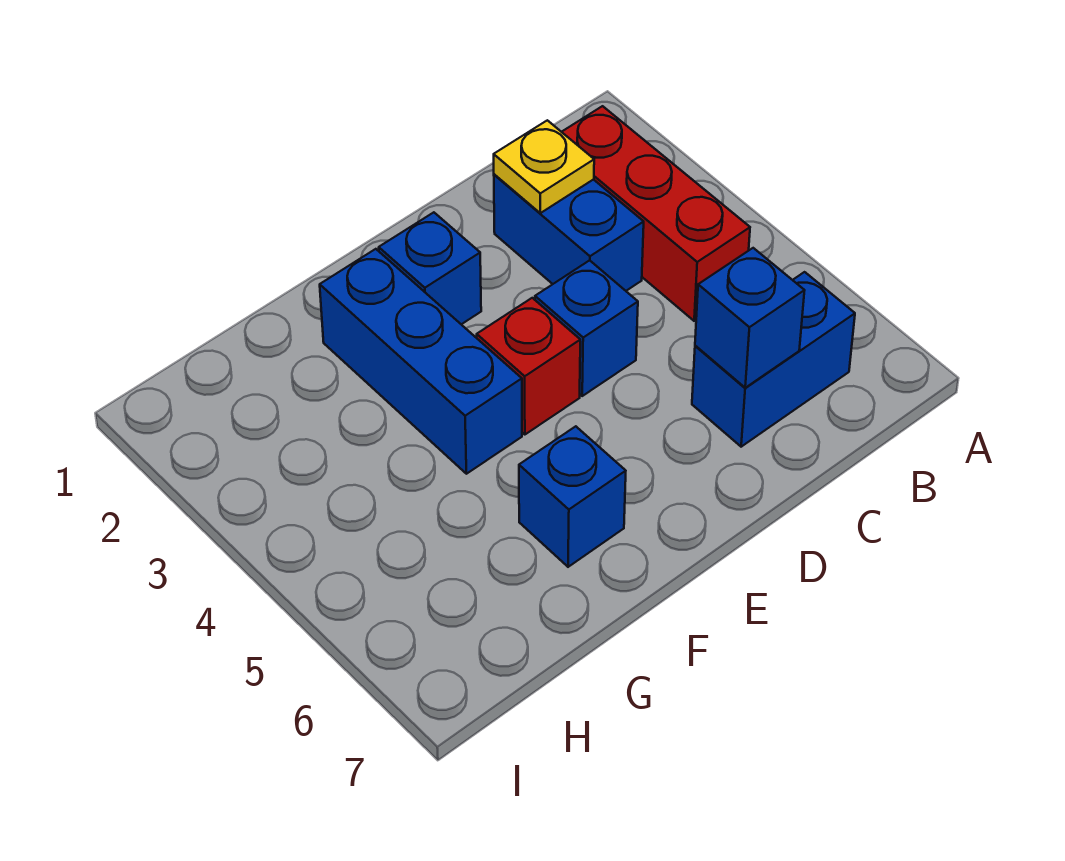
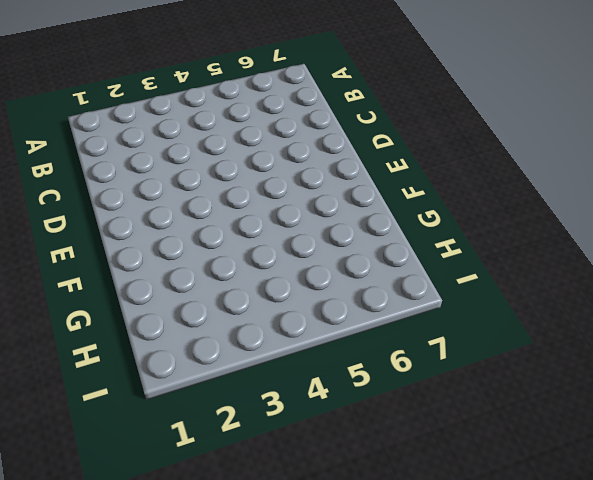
none -> red 1x3 brick [562,106,750,321]
none -> blue 1x2 brick [692,272,855,447]

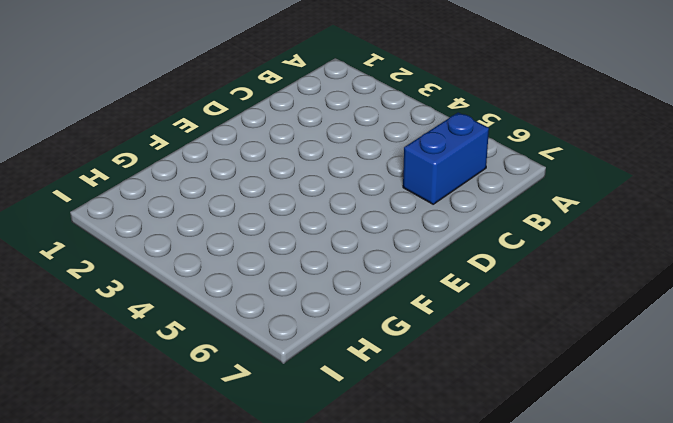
none -> red 1x3 brick [562,106,750,321]
none -> blue 1x2 brick [494,174,644,291]

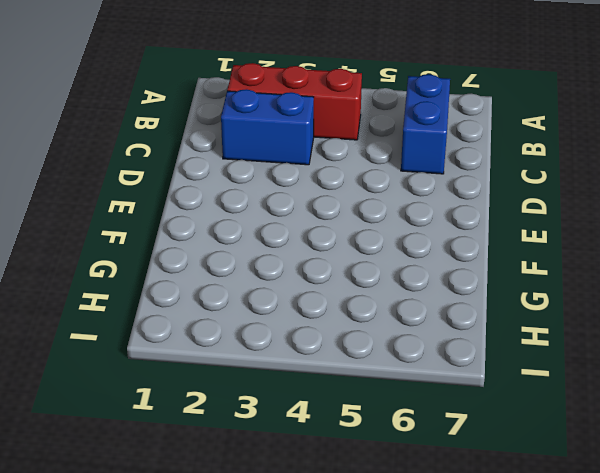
none -> blue 1x1 brick [535,260,638,396]
none -> blue 1x1 brick [379,212,481,324]

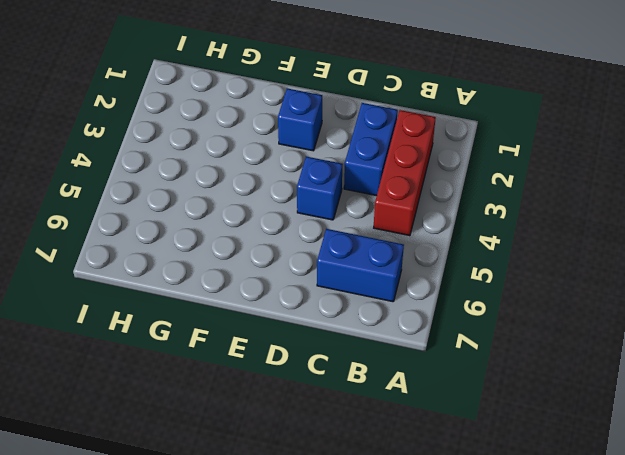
none -> red 1x1 brick [477,298,580,435]
none -> blue 1x3 brick [320,249,522,474]

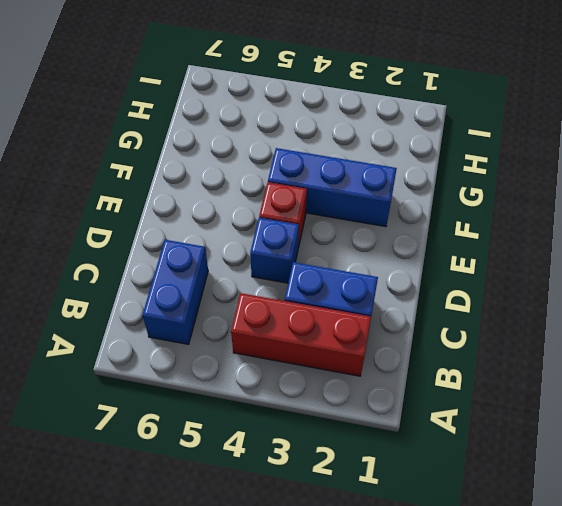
none -> blue 1x1 brick [379,212,481,324]
none -> blue 1x1 brick [519,426,626,567]

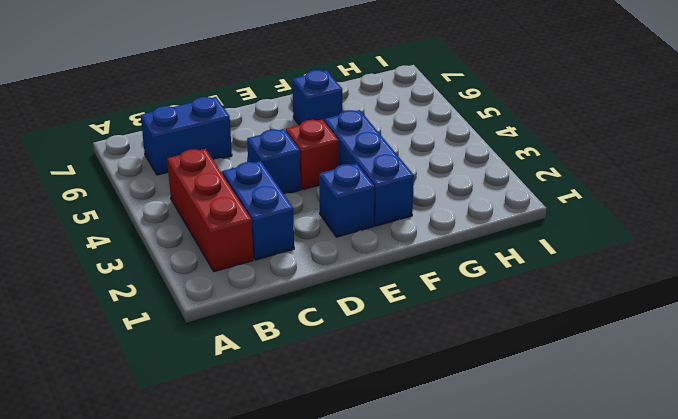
none -> yellow 1x1 plate [494,120,594,213]
none -> blue 1x1 brick [695,248,805,388]

